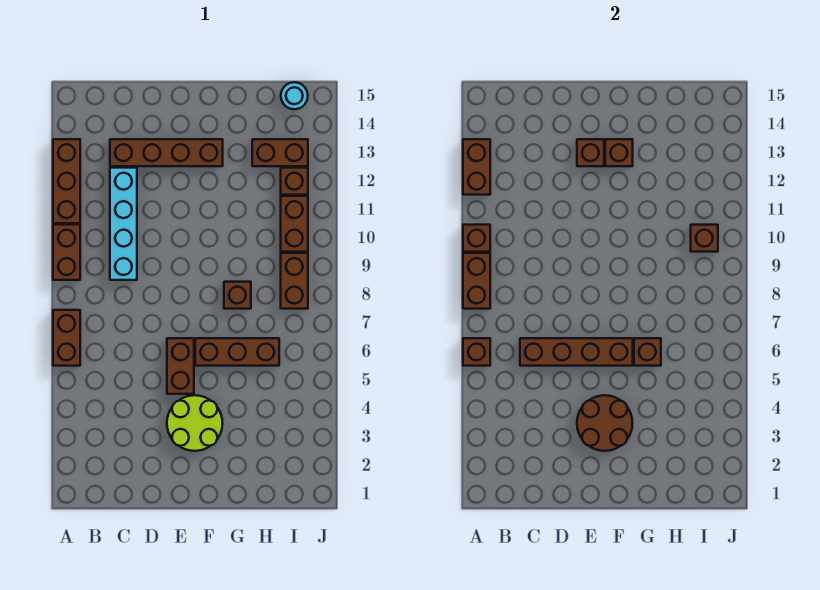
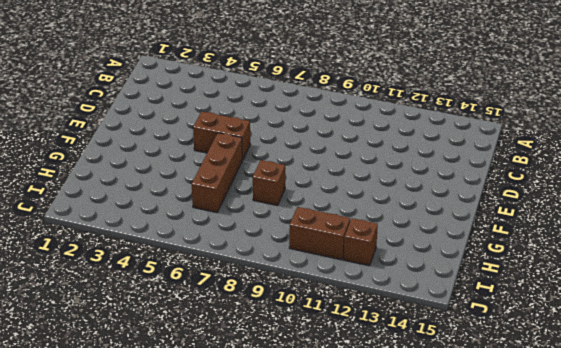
none -> brown 1x2 brick [53,310,80,366]
none -> brown 1x2 brick [53,225,80,280]
none -> brown 1x3 brick [53,139,80,223]

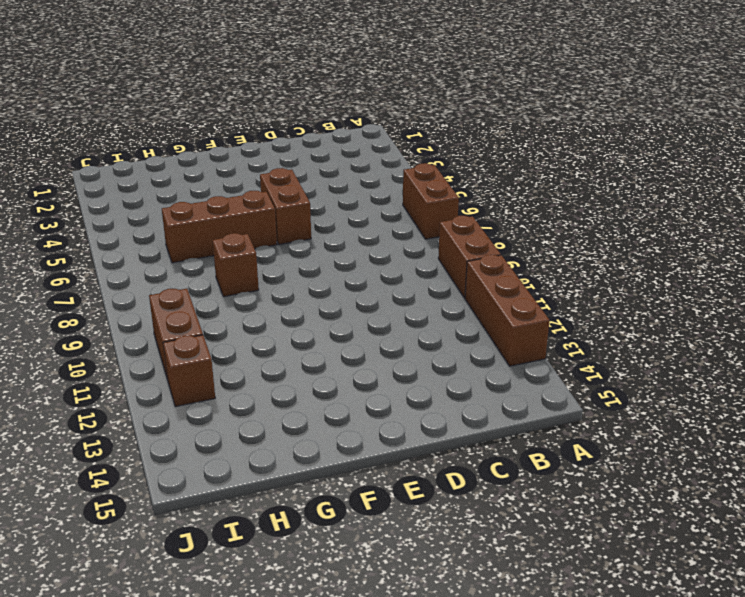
none -> cyan 1x4 brick [110,168,137,280]
none -> brown 1x4 brick [110,139,223,166]
none -> lime 2x2 round brick [167,395,222,451]

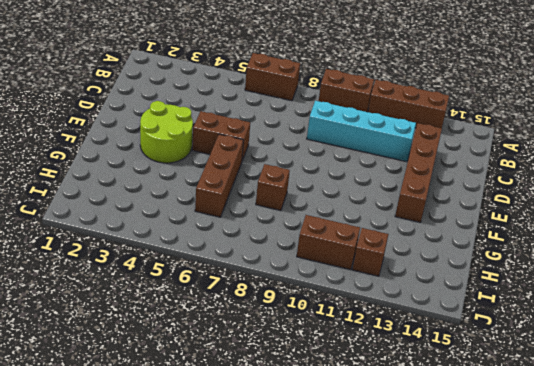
none -> brown 1x2 brick [252,139,308,166]
none -> brown 1x2 brick [281,253,308,309]
none -> cyan 1x1 round brick [281,82,308,109]

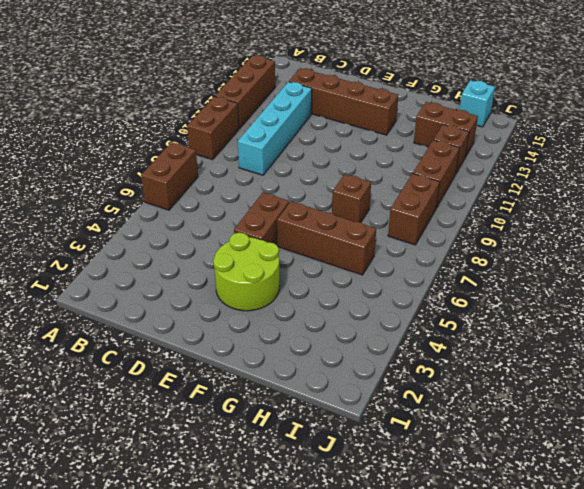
cyan 1x1 brick [460,80,495,127] -> cyan 1x1 round brick [281,82,308,109]
none -> brown 1x1 brick [463,338,490,366]
none -> brown 1x2 brick [463,253,490,309]
none -> brown 1x1 brick [463,225,490,252]

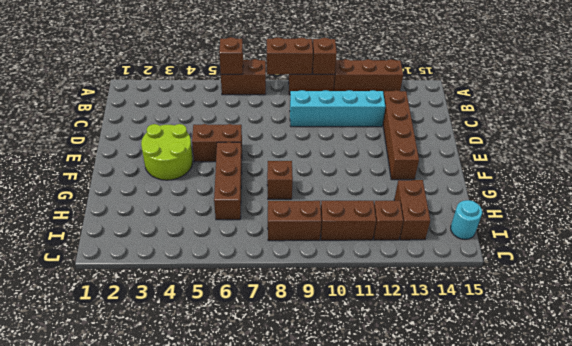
none -> brown 1x2 brick [463,139,490,195]
none -> brown 1x4 brick [520,338,633,366]
none -> brown 2x2 round brick [577,395,632,451]

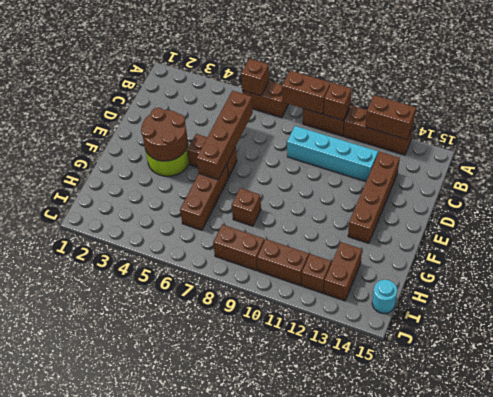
none -> brown 1x1 brick [577,139,604,166]
none -> brown 1x1 brick [605,139,633,166]
none -> brown 1x1 brick [634,338,661,366]

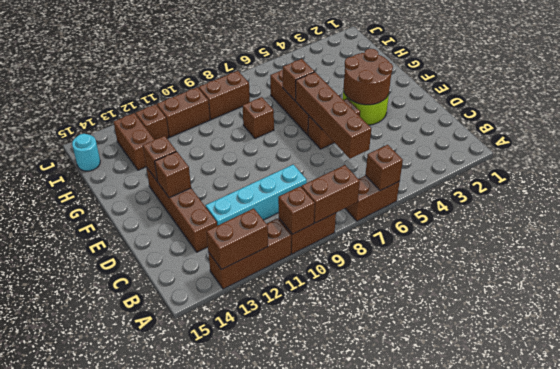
none -> brown 1x1 brick [691,225,718,252]

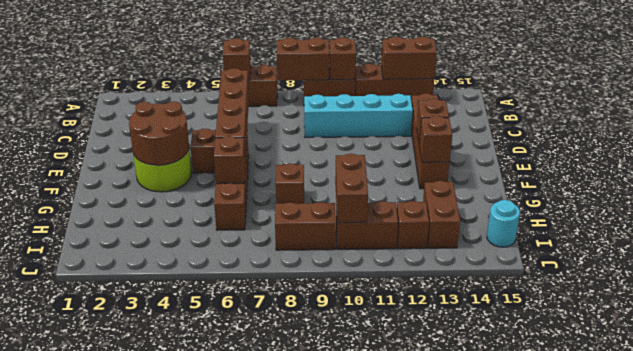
brown 1x2 brick [335,154,368,222] -> brown 1x1 brick [691,225,718,252]

